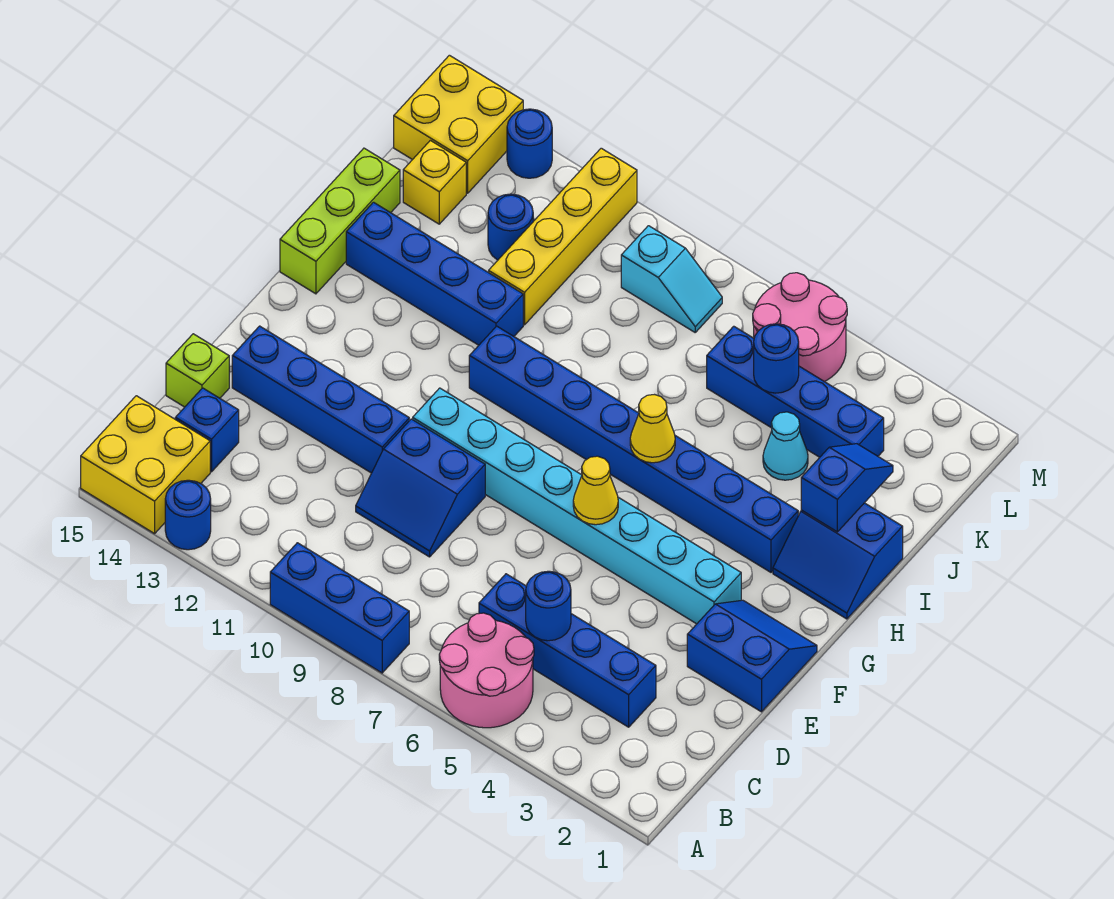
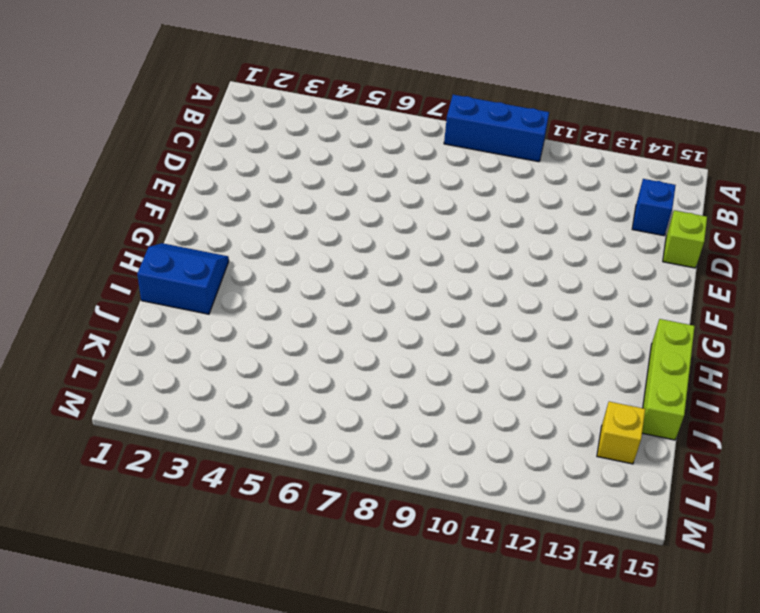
none -> pink 2x2 round brick [439,613,534,728]
none -> blue 1x1 round brick [165,480,211,550]
none -> yellow 2x2 brick [81,396,210,534]

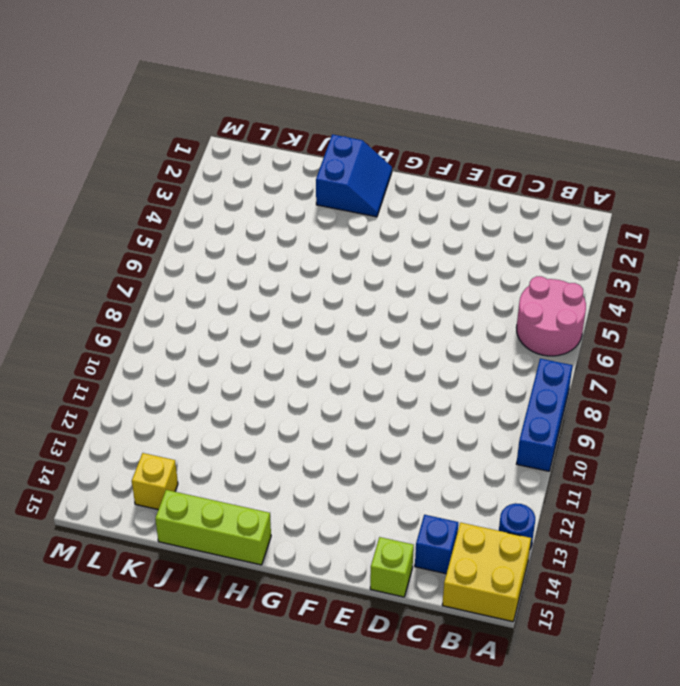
none -> blue 1x4 brick [479,574,656,727]
none -> blue 2x2 slope [356,419,485,557]
none -> blue 2x2 slope [687,600,817,712]

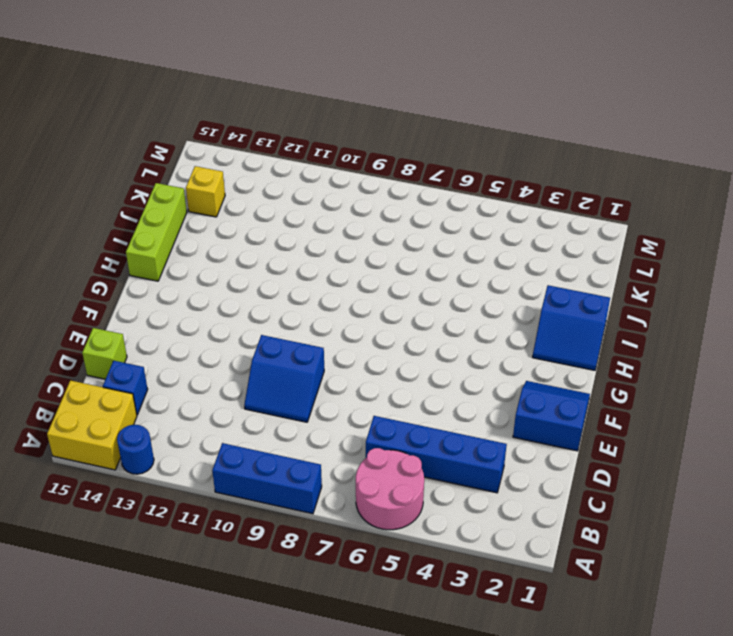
none -> blue 1x4 brick [232,326,409,473]
none -> cyan 1x8 brick [413,388,741,624]
none -> blue 1x8 brick [469,326,798,572]

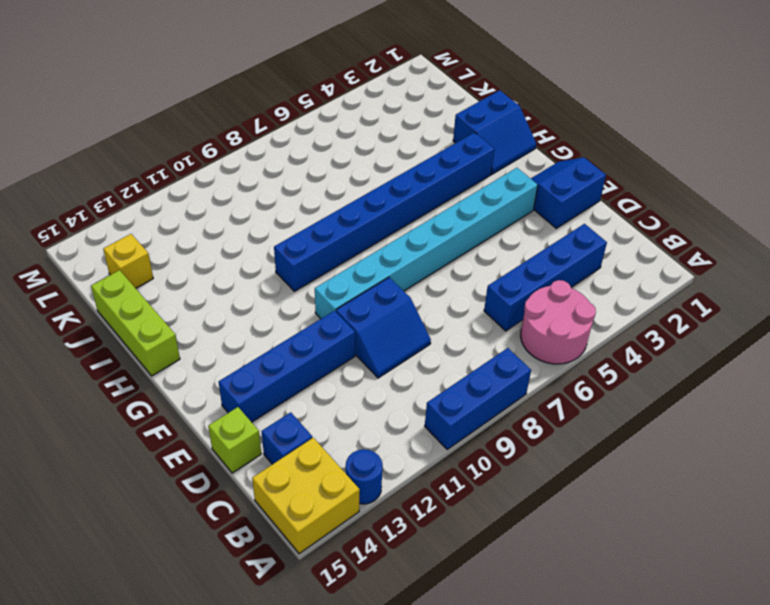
none -> blue 1x4 brick [346,202,523,345]
none -> cyan 1x1 cone [763,412,808,480]
none -> yellow 1x4 brick [489,148,637,325]

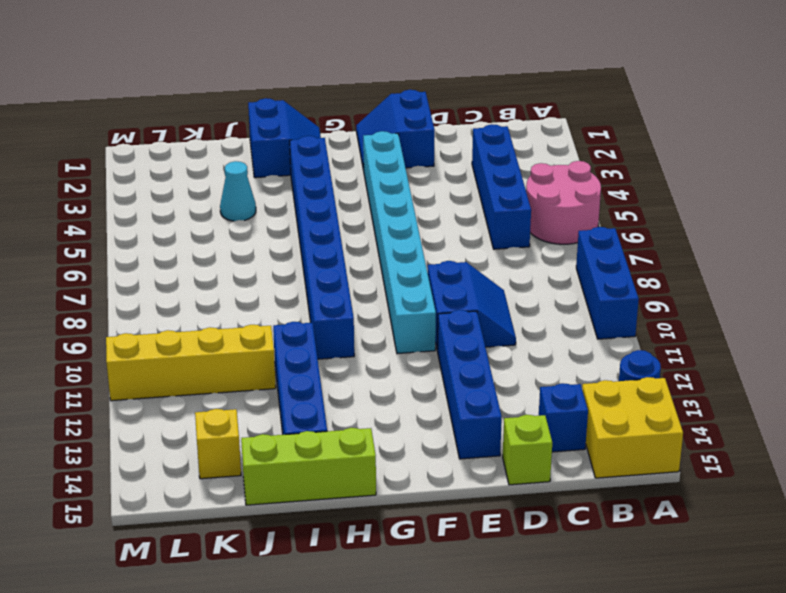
none -> blue 1x4 brick [707,326,884,457]
none -> blue 1x1 round brick [488,194,533,260]
none -> pink 2x2 round brick [753,273,847,382]

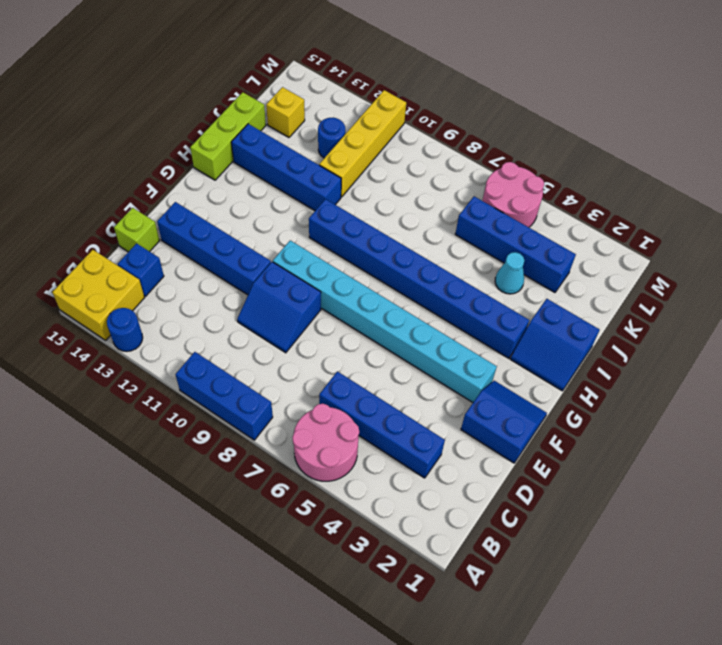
none -> cyan 1x2 slope [621,226,722,332]
none -> yellow 2x2 brick [394,55,523,193]
none -> blue 1x1 round brick [507,109,552,178]

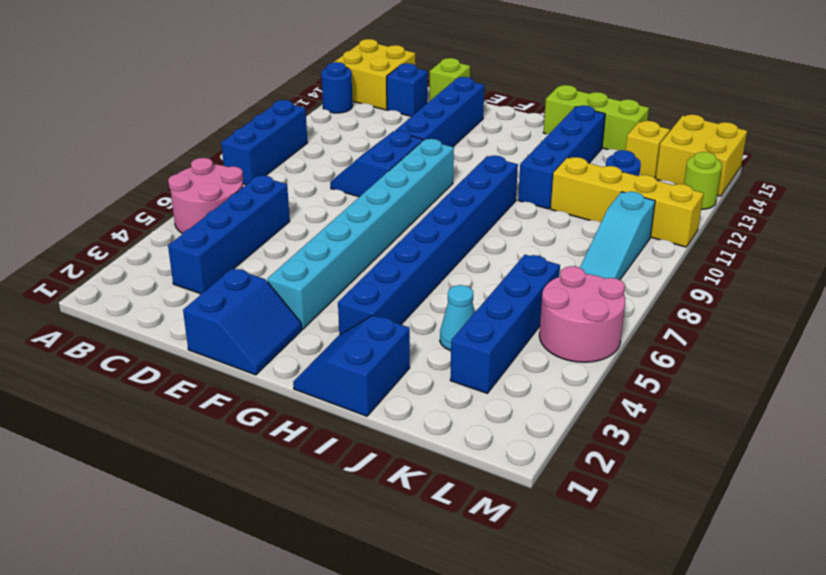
cyan 1x3 slope [580,192,655,280] -> cyan 1x2 slope [621,226,722,332]
lime 1x1 round brick [684,152,722,209] -> blue 1x1 round brick [507,109,552,178]
none -> blue 1x1 round brick [526,571,571,641]
none -> yellow 1x1 cone [573,456,618,525]
none -> yellow 1x1 cone [630,395,675,463]

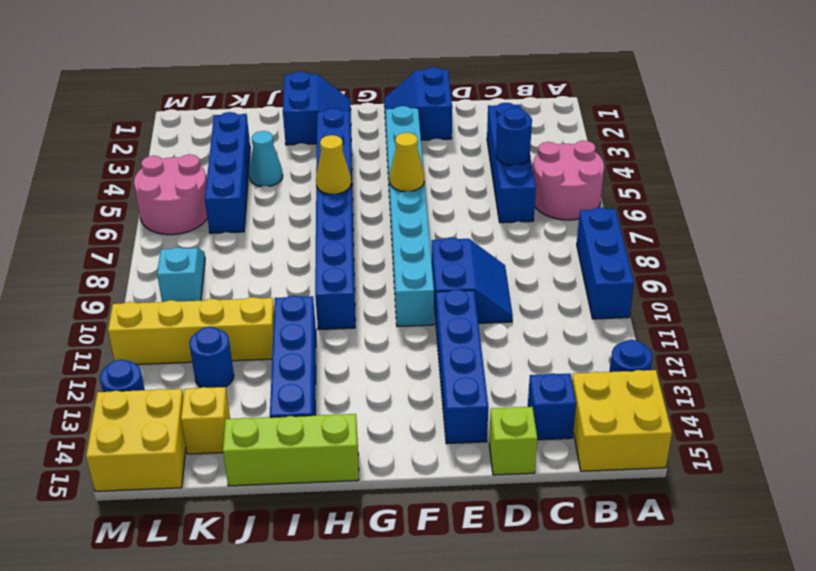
none -> blue 1x2 slope [801,444,893,532]
none -> blue 1x1 round brick [754,324,799,393]

